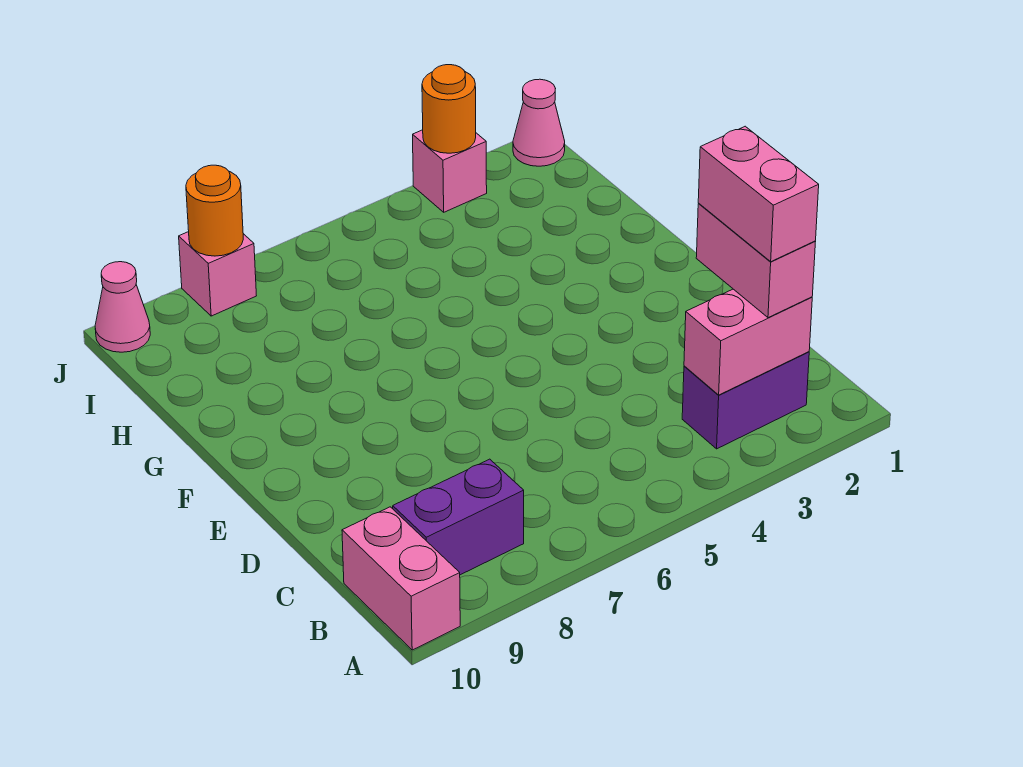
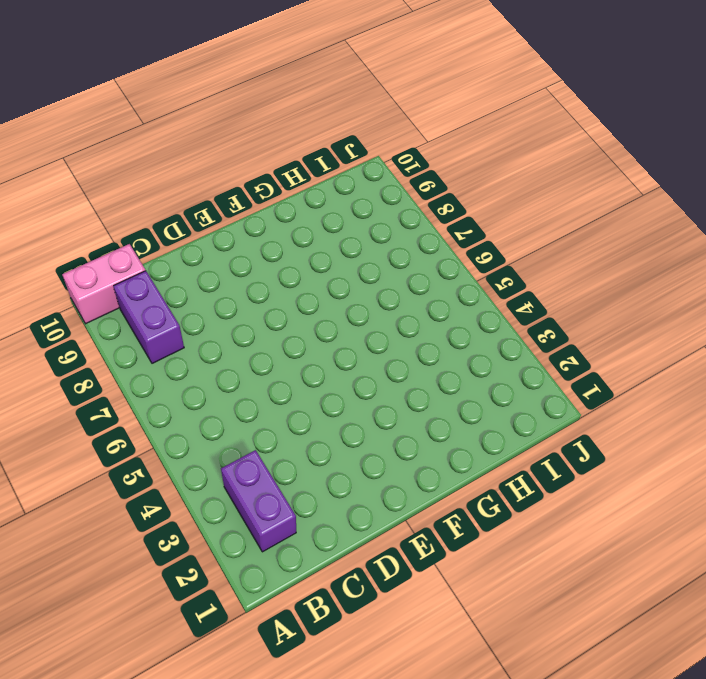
none -> pink 1x1 cone [513,79,565,166]
none -> pink 1x1 brick [413,130,487,212]
none -> pink 1x1 brick [179,232,256,316]

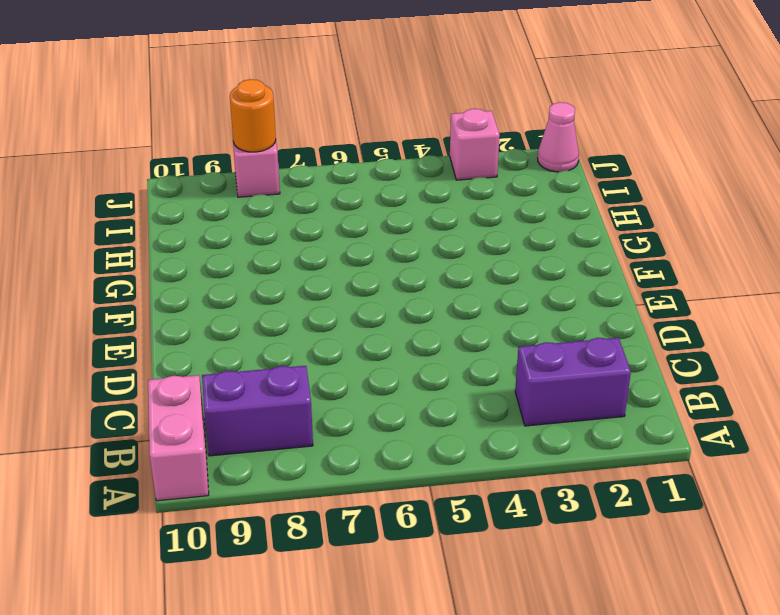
none -> pink 1x1 cone [95,262,150,352]
none -> pink 1x2 brick [684,289,812,395]
none -> orange 1x1 round brick [422,65,476,153]

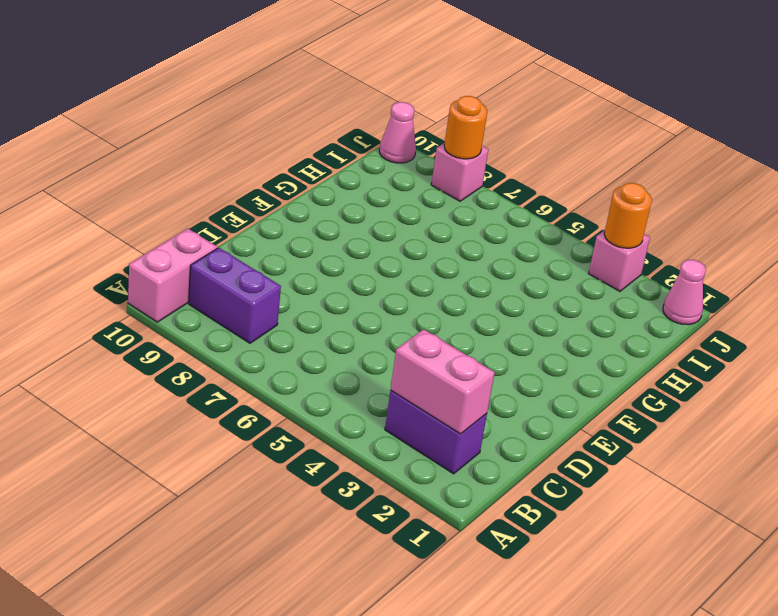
none -> pink 1x2 brick [696,204,815,318]
none -> pink 1x2 brick [698,126,819,262]

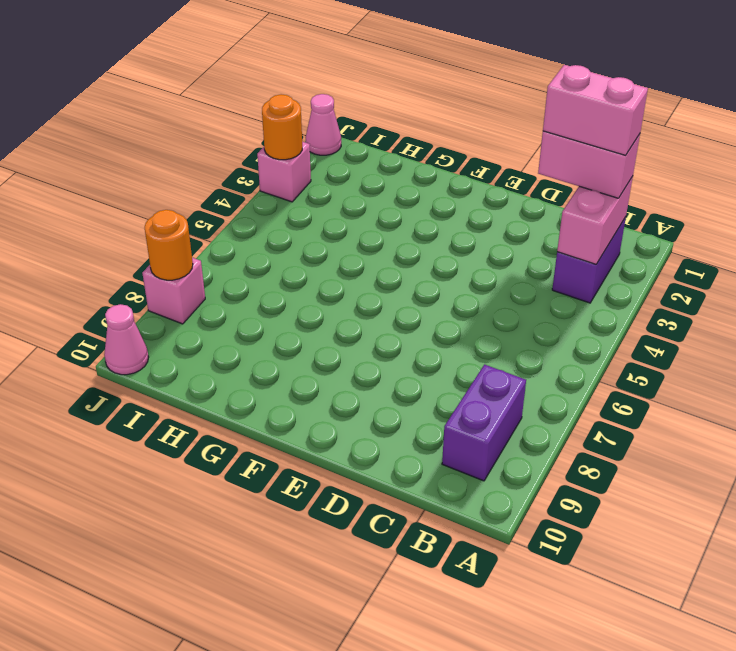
none -> pink 1x2 brick [342,507,460,650]

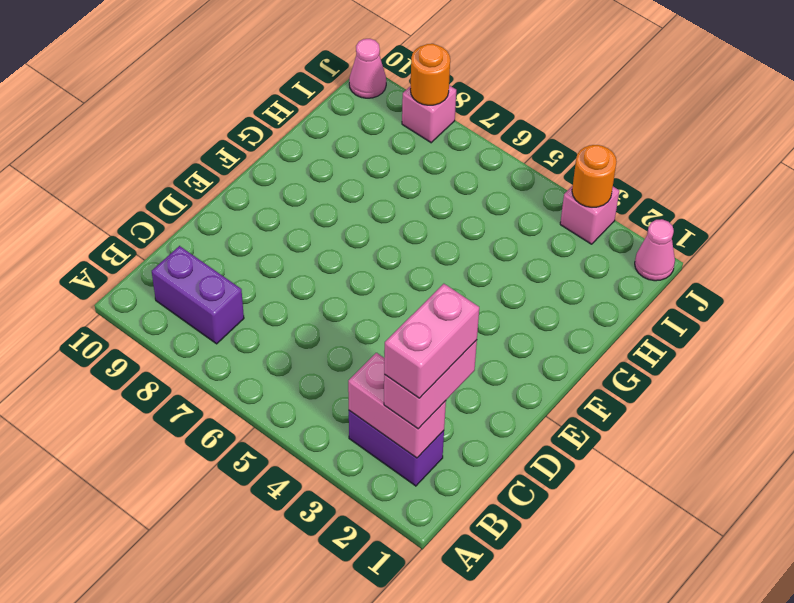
none -> pink 1x2 brick [342,507,460,650]

